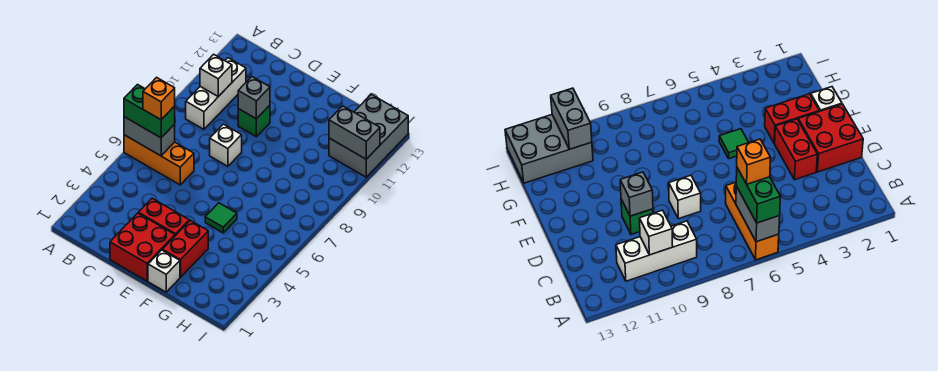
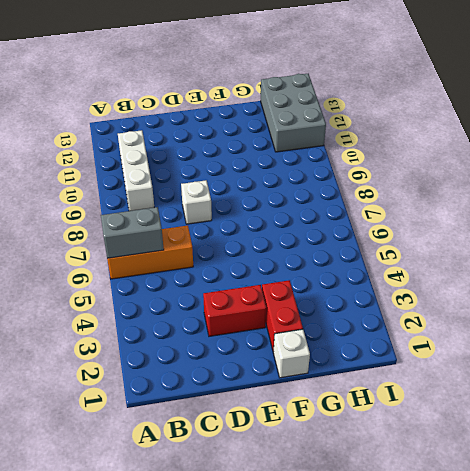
none -> red 2x2 brick [110,213,175,281]
none -> green 1x1 brick [238,105,270,137]
none -> green 1x1 tile [205,203,237,233]

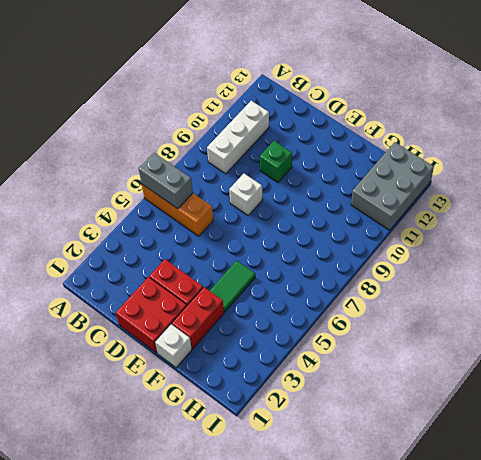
green 1x2 tile [210,260,255,312] -> green 1x1 tile [205,203,237,233]
none -> white 1x1 brick [200,54,232,97]
none -> grey 1x1 brick [238,77,270,119]
none -> grey 1x2 brick [329,106,380,159]

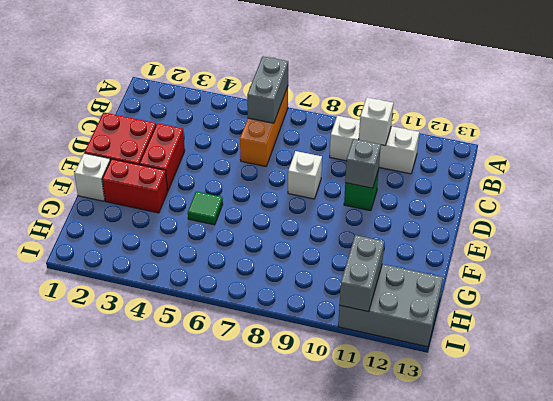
none -> green 1x2 brick [124,85,175,138]
none -> orange 1x1 brick [143,77,175,120]

